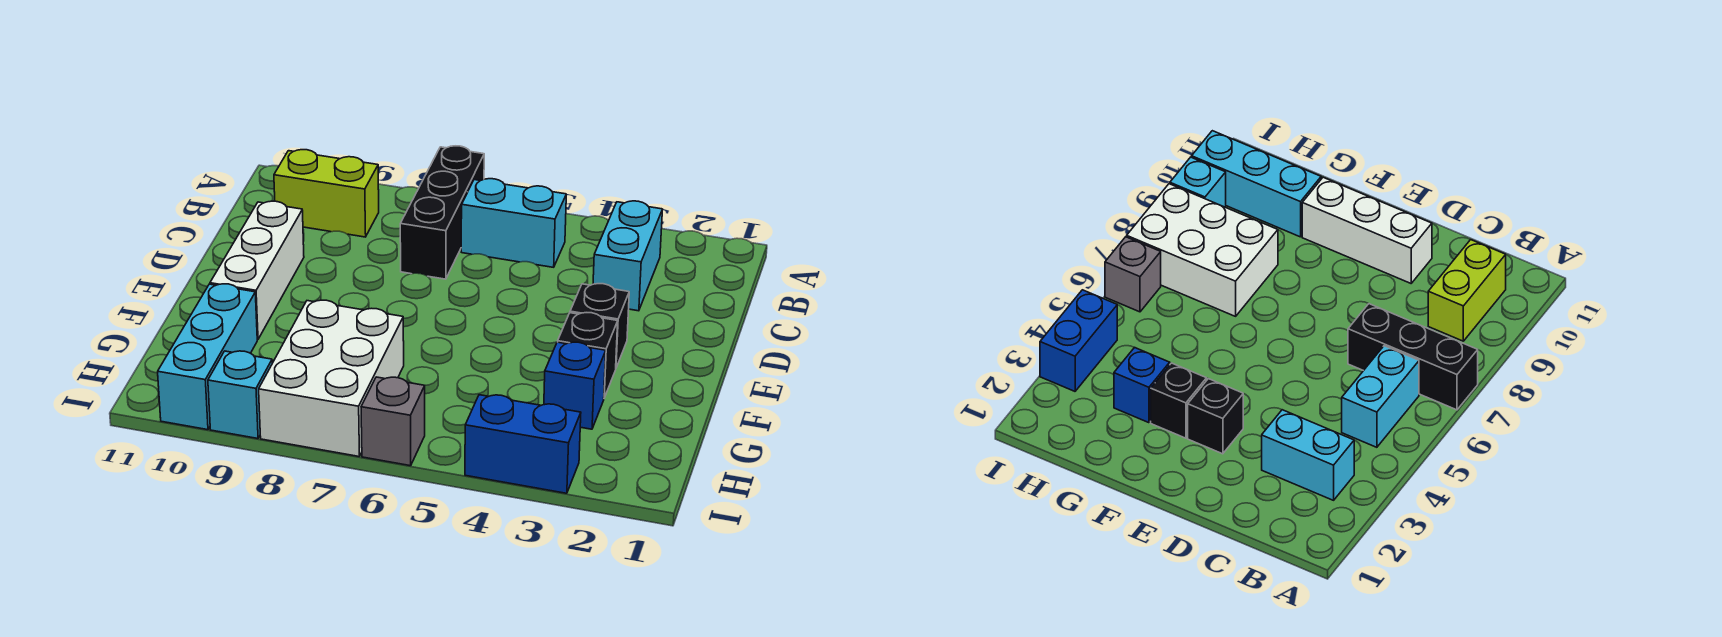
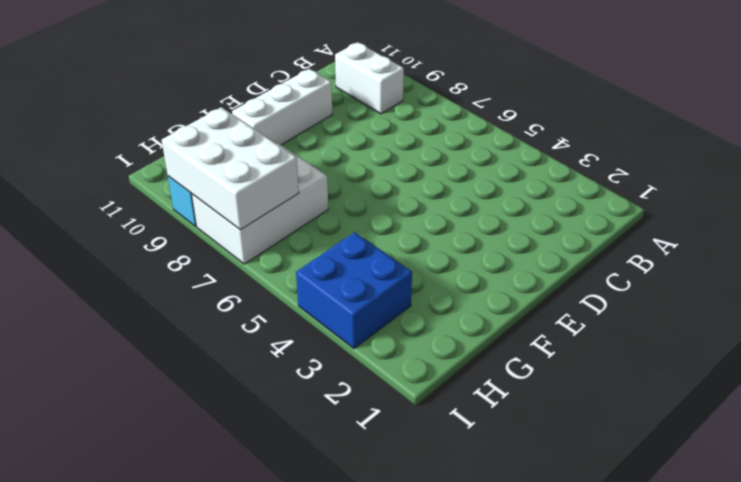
white 1x2 brick [335,42,404,114] -> lime 1x2 brick [274,150,379,237]
blue 2x2 brick [296,232,412,348] -> blue 1x2 brick [465,395,581,493]
white 2x3 brick [162,107,299,230] -> none
none -> black 1x3 brick [400,146,484,279]
none -> cyan 1x2 brick [593,201,663,311]
none -> cyan 1x2 brick [461,179,566,267]

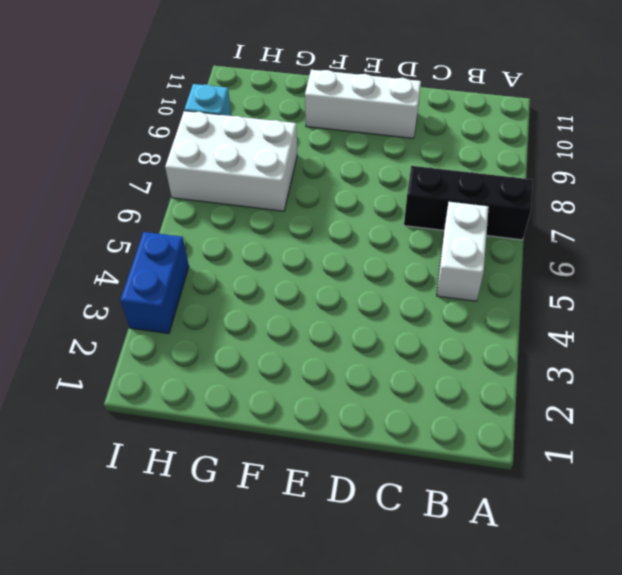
white 1x2 brick [437,202,489,301] -> cyan 1x2 brick [461,179,566,267]
none -> cyan 1x2 brick [593,201,663,311]
none -> lime 1x2 brick [274,150,379,237]
none -> black 1x1 brick [570,284,629,368]

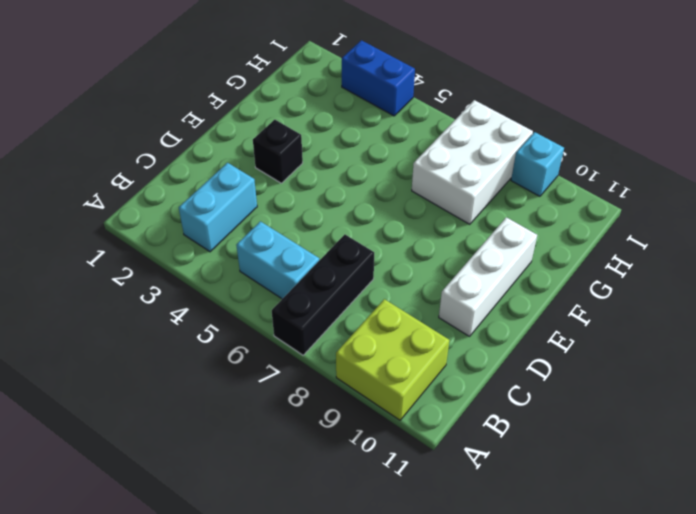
lime 2x2 brick [336,299,449,420] -> lime 1x2 brick [274,150,379,237]
none -> black 1x1 brick [558,313,618,398]
none -> blue 1x1 brick [544,342,606,429]
none -> cyan 1x3 brick [158,284,257,430]

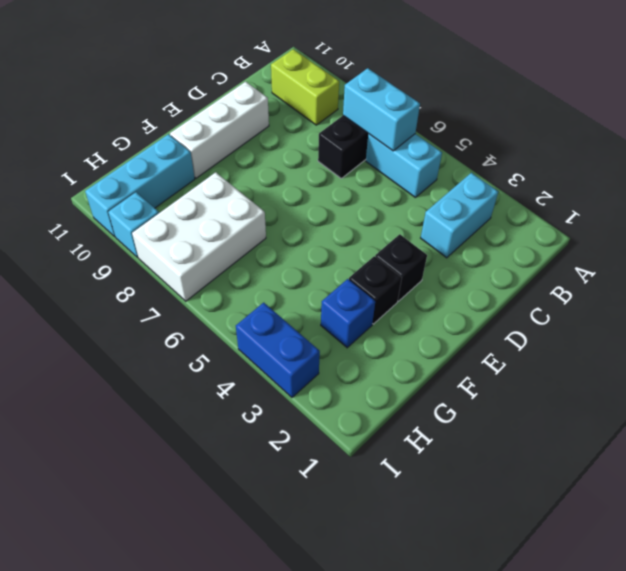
cyan 1x2 brick [343,68,420,151] -> none
none -> grey 1x1 brick [361,377,425,466]

